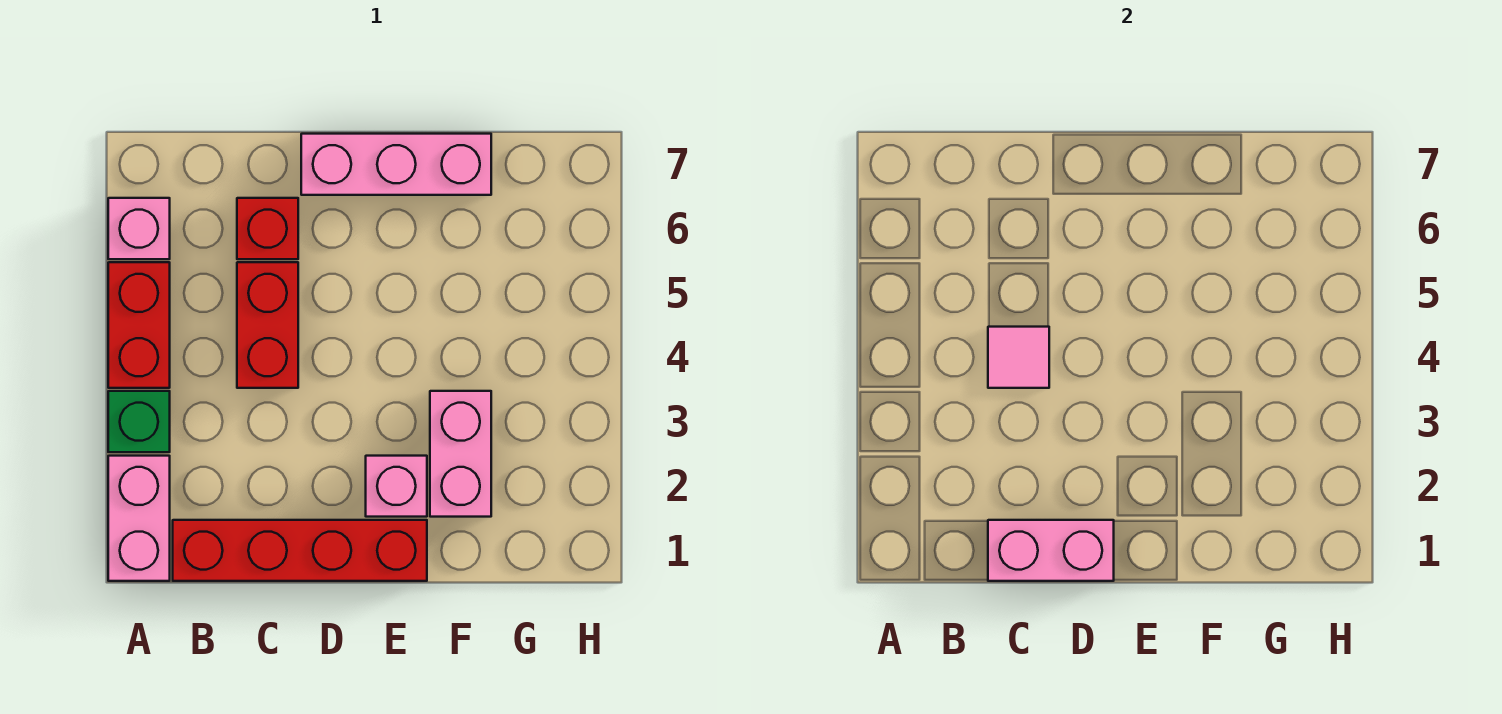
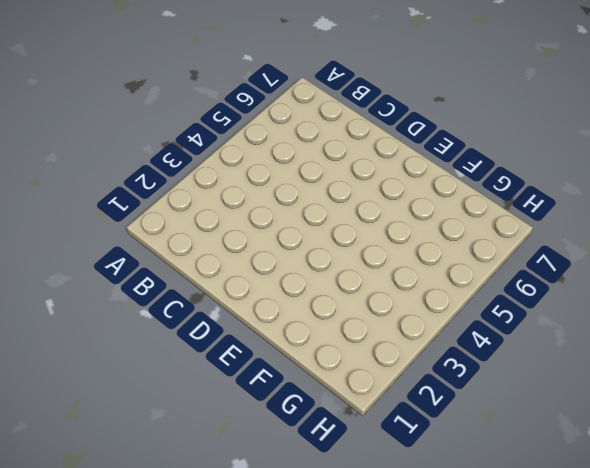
none -> pink 1x2 brick [108,456,170,581]
none -> green 1x1 brick [108,391,170,452]
none -> red 1x2 brick [108,262,170,388]

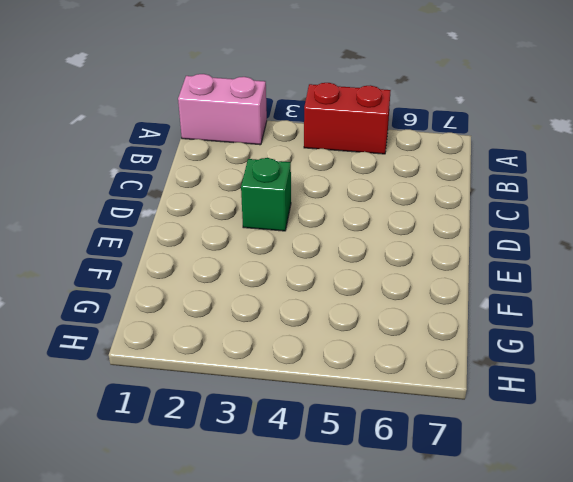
green 1x1 brick [241,158,291,231] -> green 1x1 brick moved to [108,391,170,452]
none -> pink 1x1 brick [108,198,170,259]
none -> red 1x4 brick [173,520,427,581]
none -> red 1x2 brick [237,262,298,388]

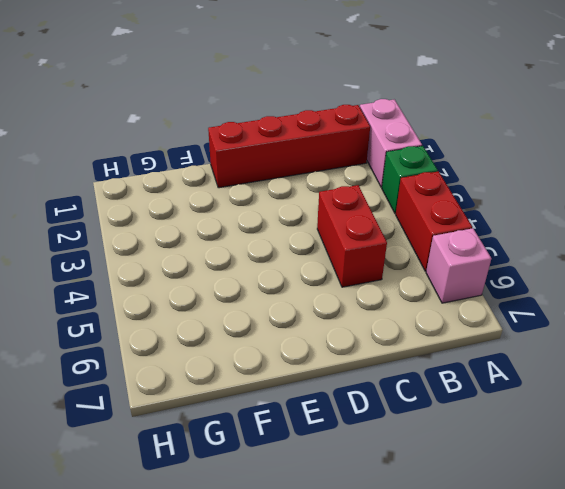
none -> red 1x1 brick [237,198,298,259]
none -> pink 1x3 brick [301,134,491,195]
none -> pink 1x1 brick [366,456,427,517]

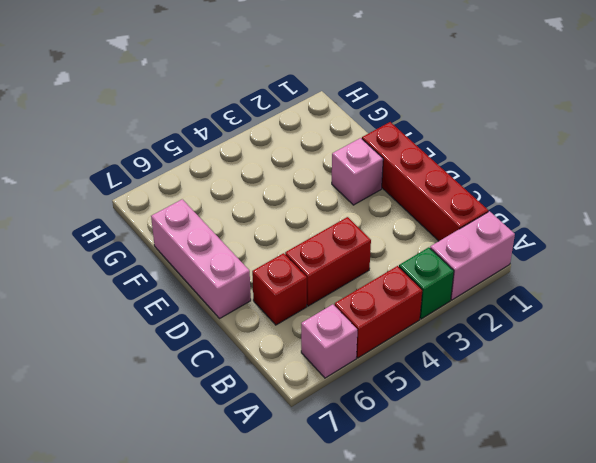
none -> pink 1x2 brick [430,391,491,517]
none -> pink 1x2 brick [988,520,1114,581]
none -> pink 1x1 tile [988,327,1049,388]

